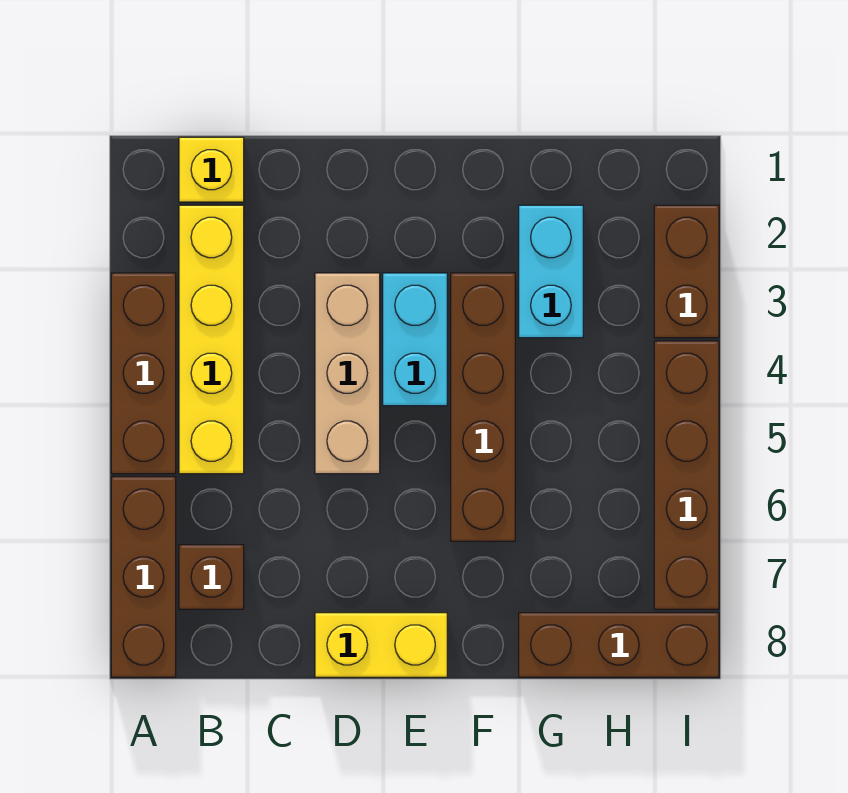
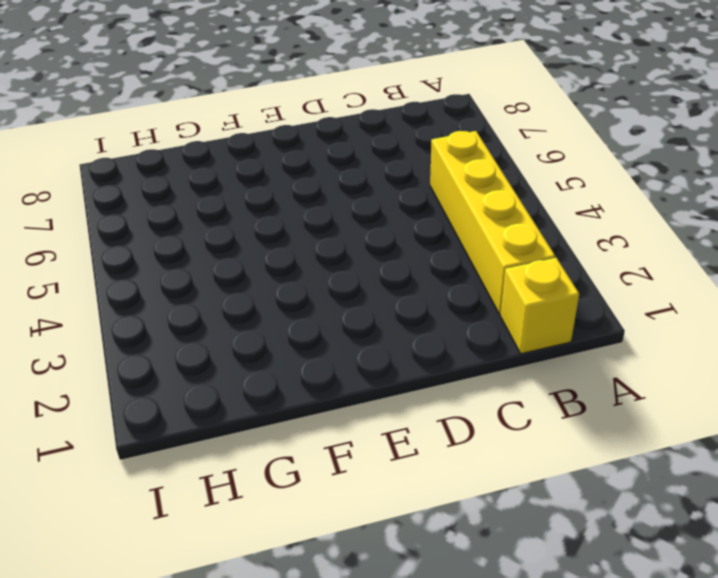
none -> brown 1x3 brick [111,273,176,474]
none -> brown 1x3 brick [111,477,176,677]
none -> brown 1x1 brick [179,545,244,609]

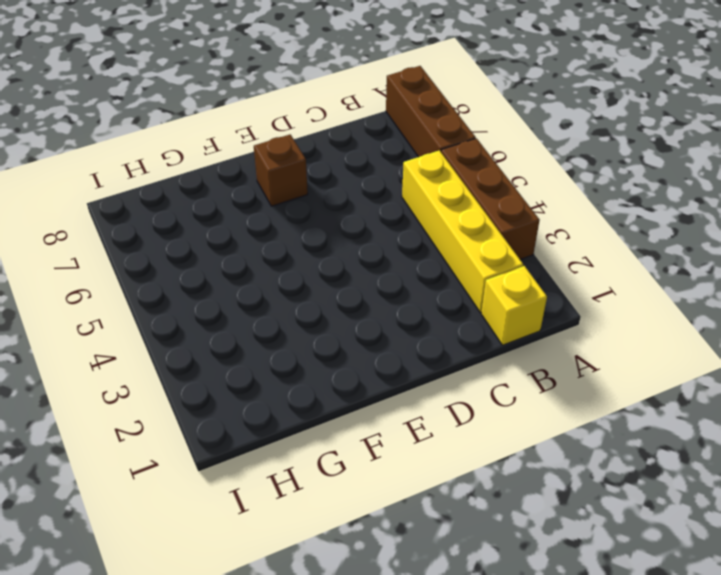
brown 1x1 brick [254,135,308,206] -> brown 1x1 brick moved to [179,545,244,609]
none -> tan 1x3 brick [315,273,380,474]
none -> yellow 1x2 brick [315,613,447,677]
none -> cyan 1x2 brick [383,273,447,406]

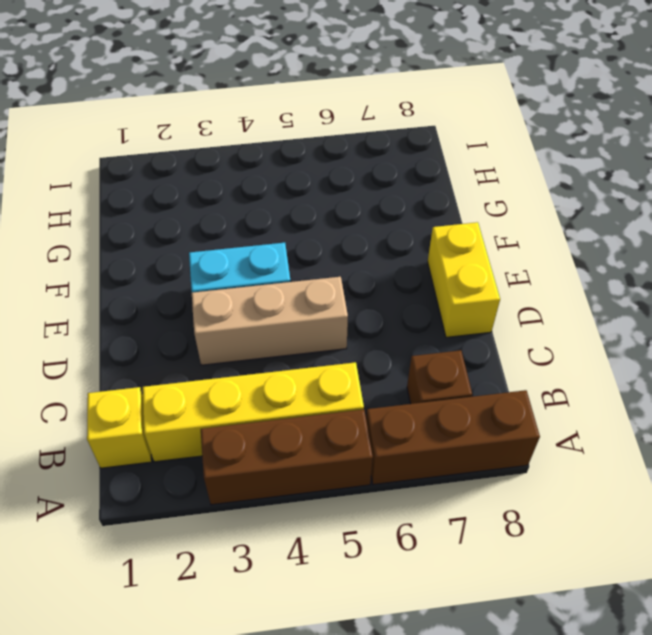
none -> brown 1x4 brick [451,273,515,541]
none -> cyan 1x2 brick [519,205,583,338]
none -> brown 1x3 brick [519,613,719,677]

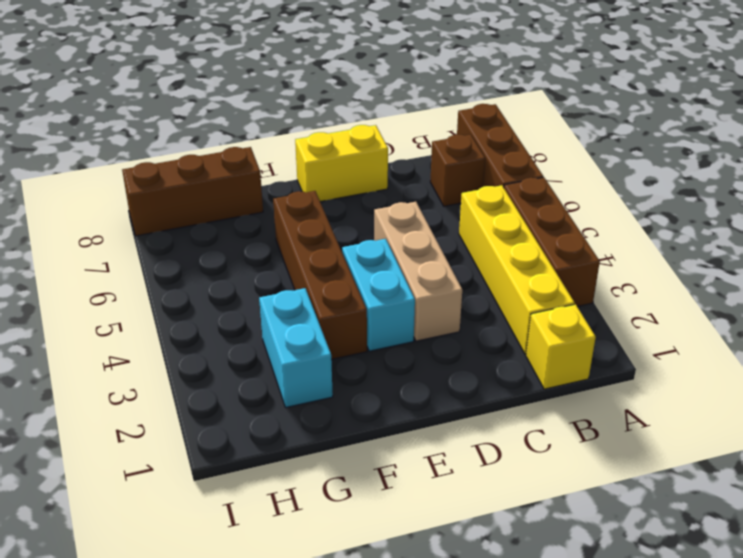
none -> brown 1x2 brick [654,205,719,338]
none -> brown 1x4 brick [654,341,719,609]

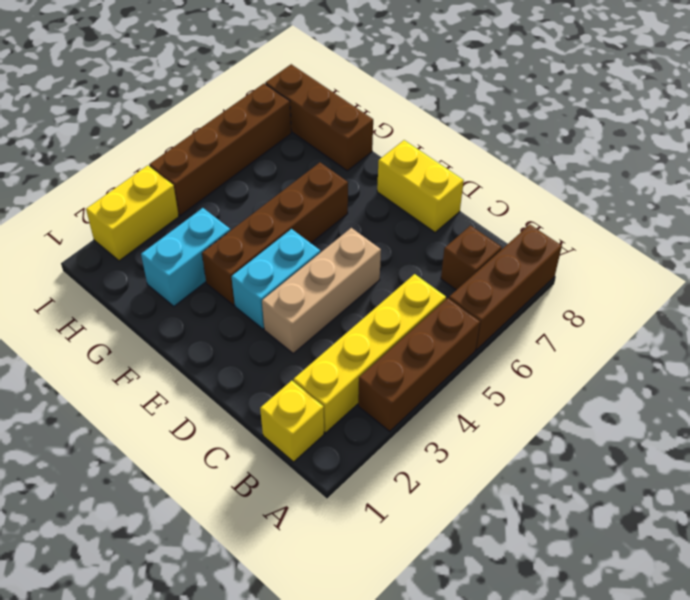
yellow 1x2 brick [86,165,179,261] -> brown 1x2 brick [654,205,719,338]

